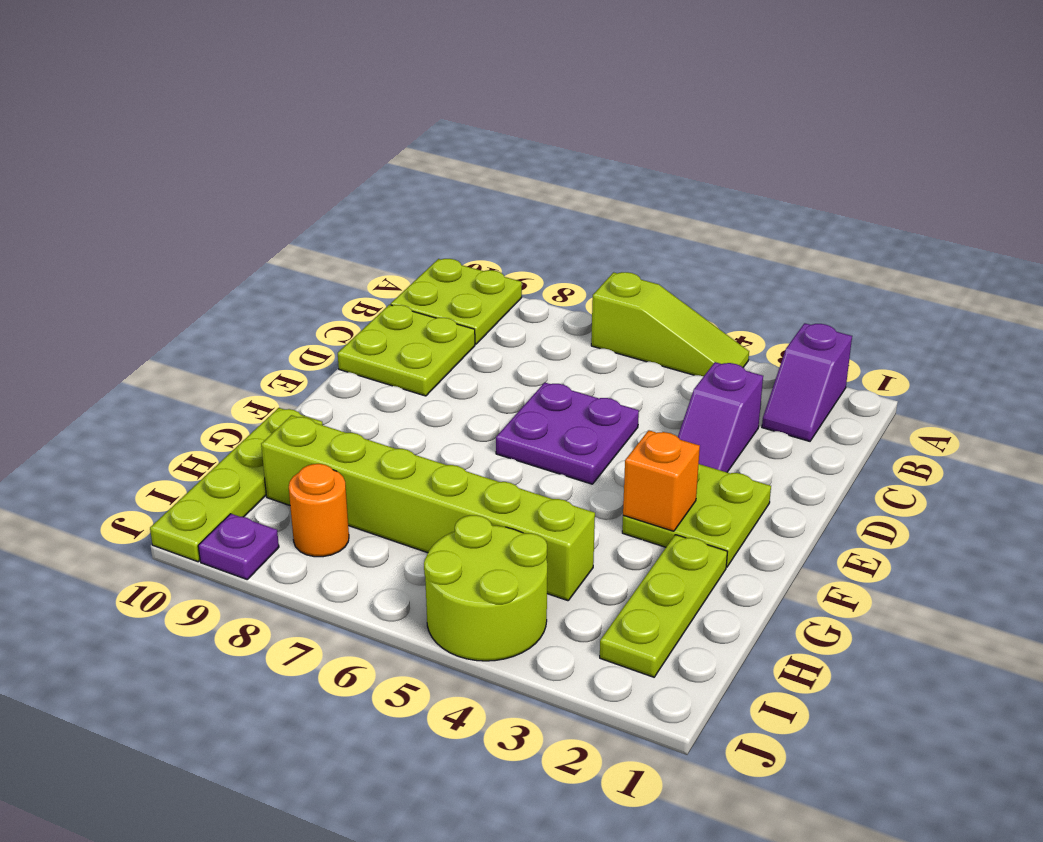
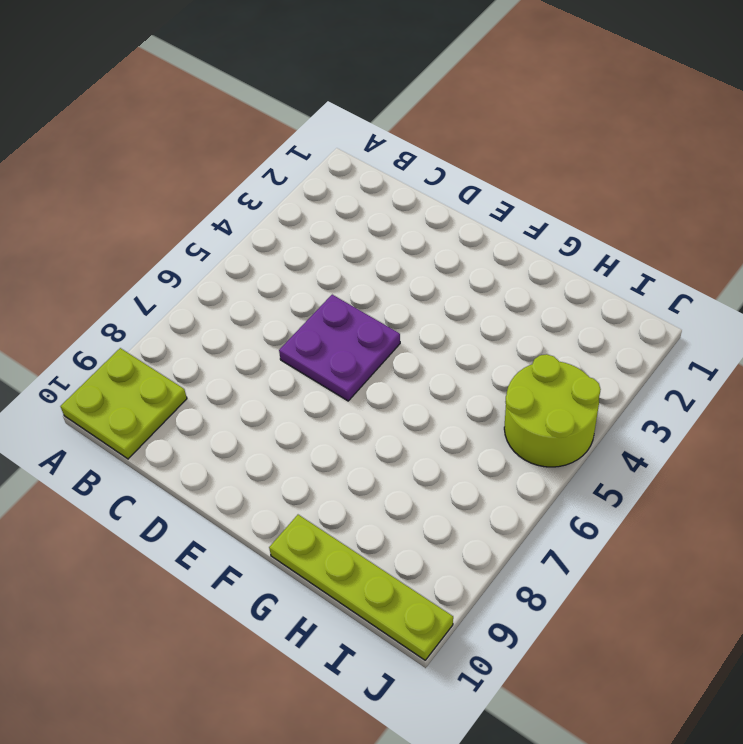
none -> purple 1x2 slope [762,323,852,441]
none -> lime 1x3 slope [591,272,749,376]
none -> purple 1x2 slope [678,362,763,472]

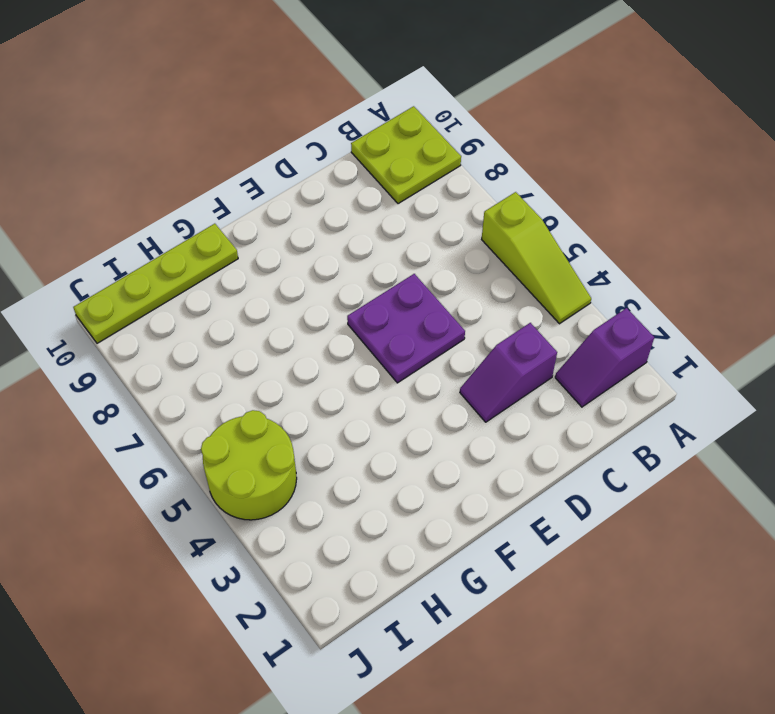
none -> lime 2x2 plate [338,305,475,396]
none -> lime 2x2 plate [622,464,771,567]
none -> lime 1x3 plate [600,535,727,677]

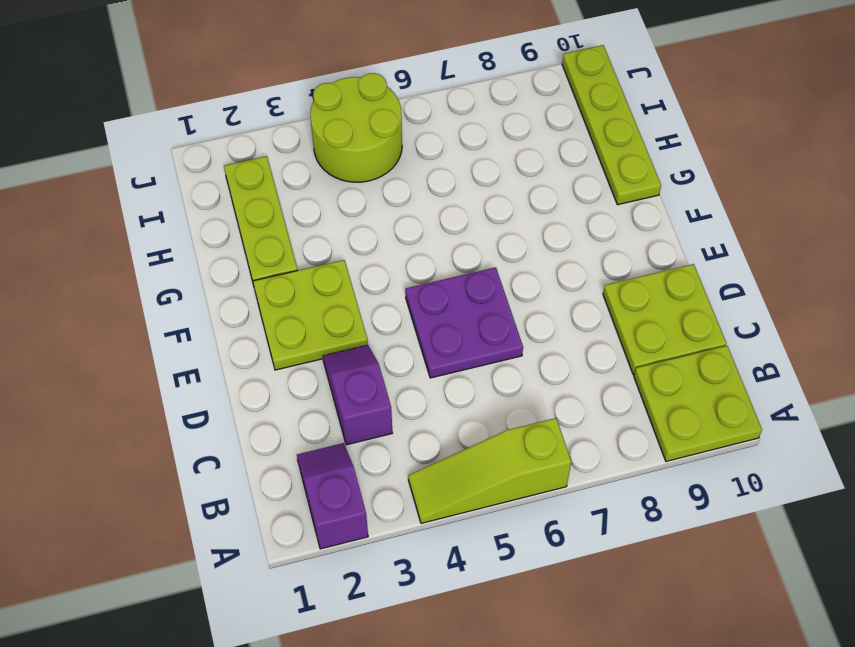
none -> lime 1x6 brick [261,415,595,601]
none -> orange 1x1 round brick [289,464,349,557]
none -> purple 1x1 plate [198,514,279,579]

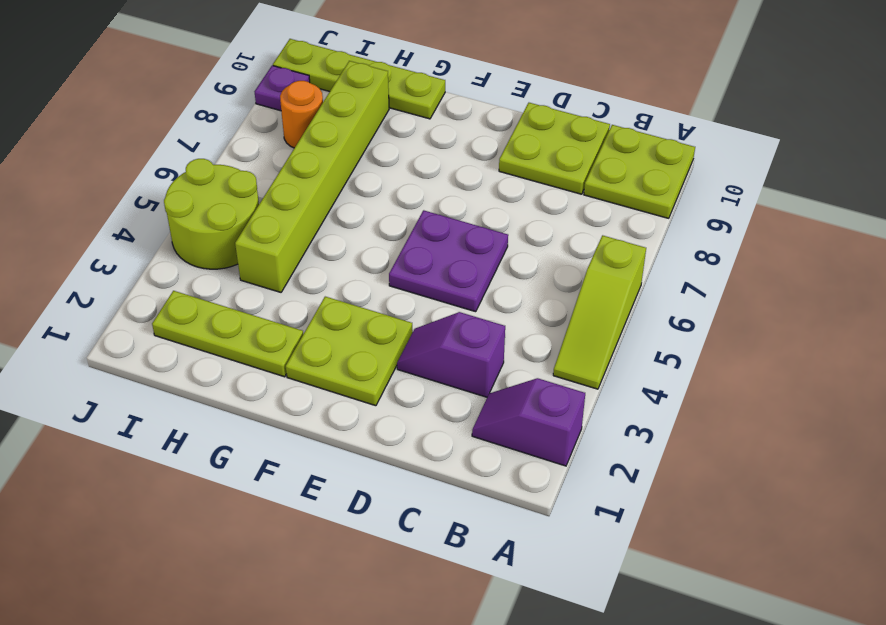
none -> orange 1x1 brick [623,430,700,531]

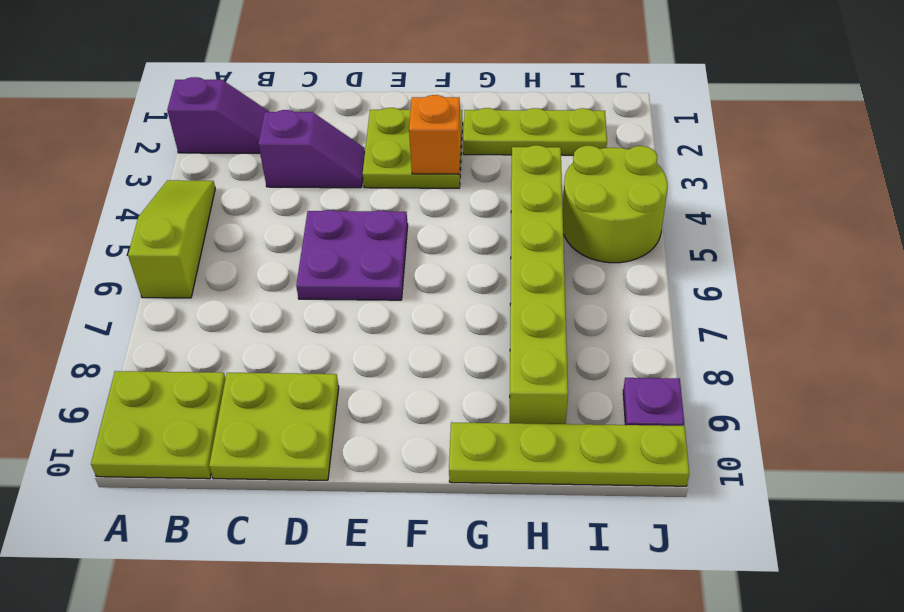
none -> orange 1x1 round brick [289,464,349,557]

